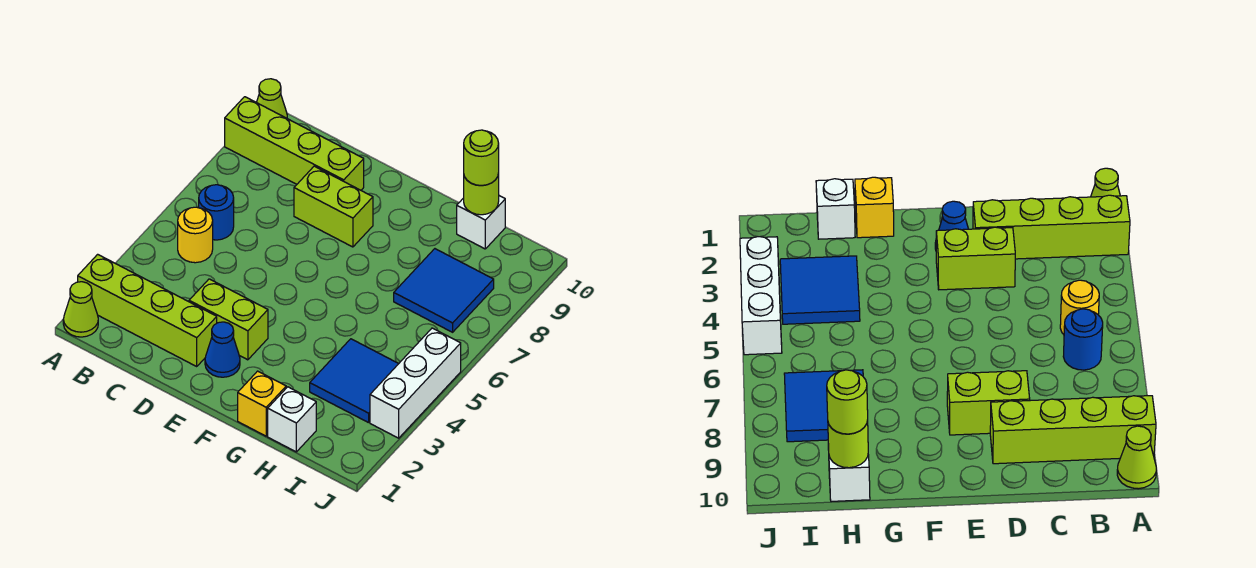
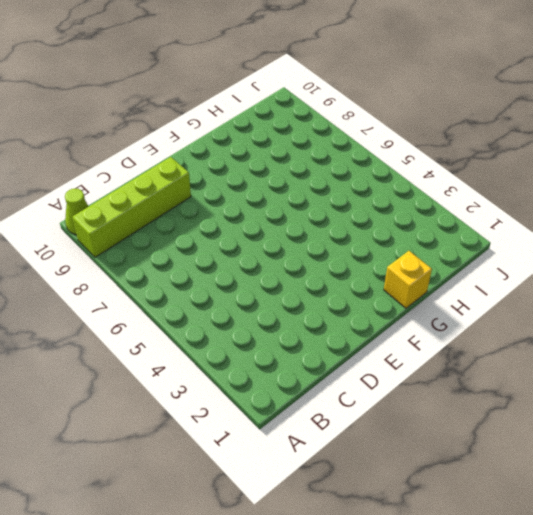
none -> lime 1x1 cone [63,282,98,337]
none -> lime 1x4 brick [78,254,217,366]
none -> yellow 1x1 round brick [178,207,213,263]

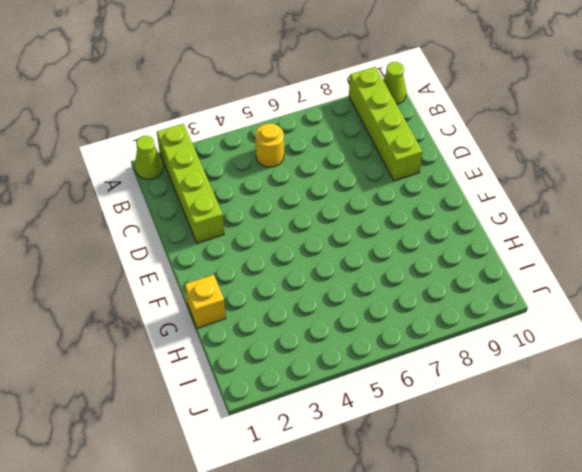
none -> blue 1x1 round brick [199,185,234,240]
none -> lime 1x2 brick [189,279,268,360]
none -> lime 1x2 brick [294,166,373,247]

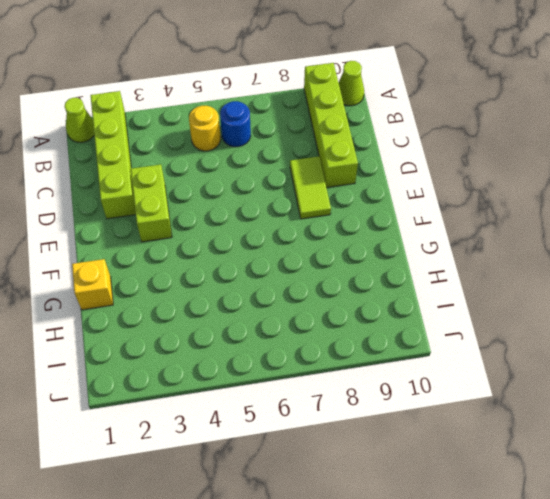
lime 1x2 tile [290,157,331,219] -> lime 1x2 brick [294,166,373,247]
none -> blue 1x1 cone [205,322,240,377]
none -> white 1x1 brick [268,387,316,452]
none -> blue 2x2 tile [310,339,399,423]

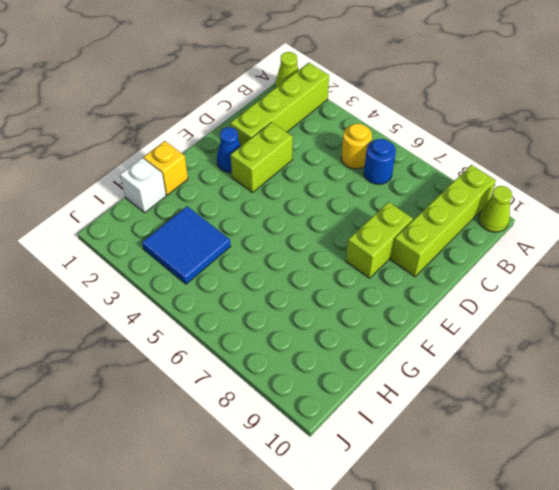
none -> blue 2x2 tile [394,249,494,332]
none -> white 1x1 brick [457,196,505,249]
none -> white 1x3 brick [370,328,461,438]

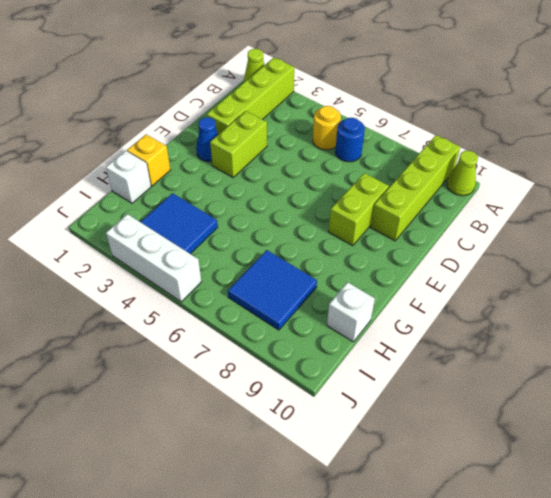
none -> lime 1x1 round brick [464,173,499,215]
none -> lime 1x1 round brick [464,130,499,185]

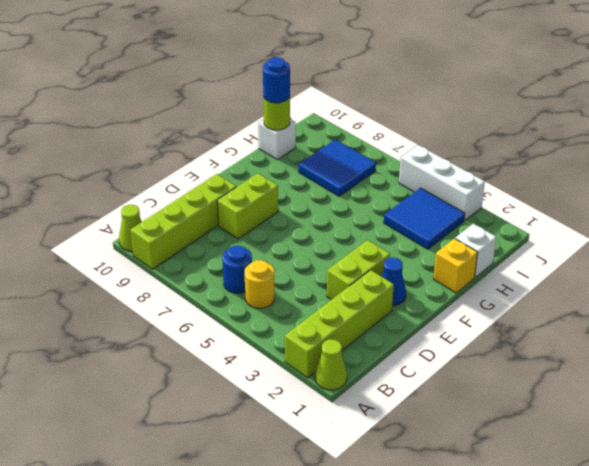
blue 1x1 round brick [263,57,290,103] -> lime 1x1 round brick [464,130,499,185]

